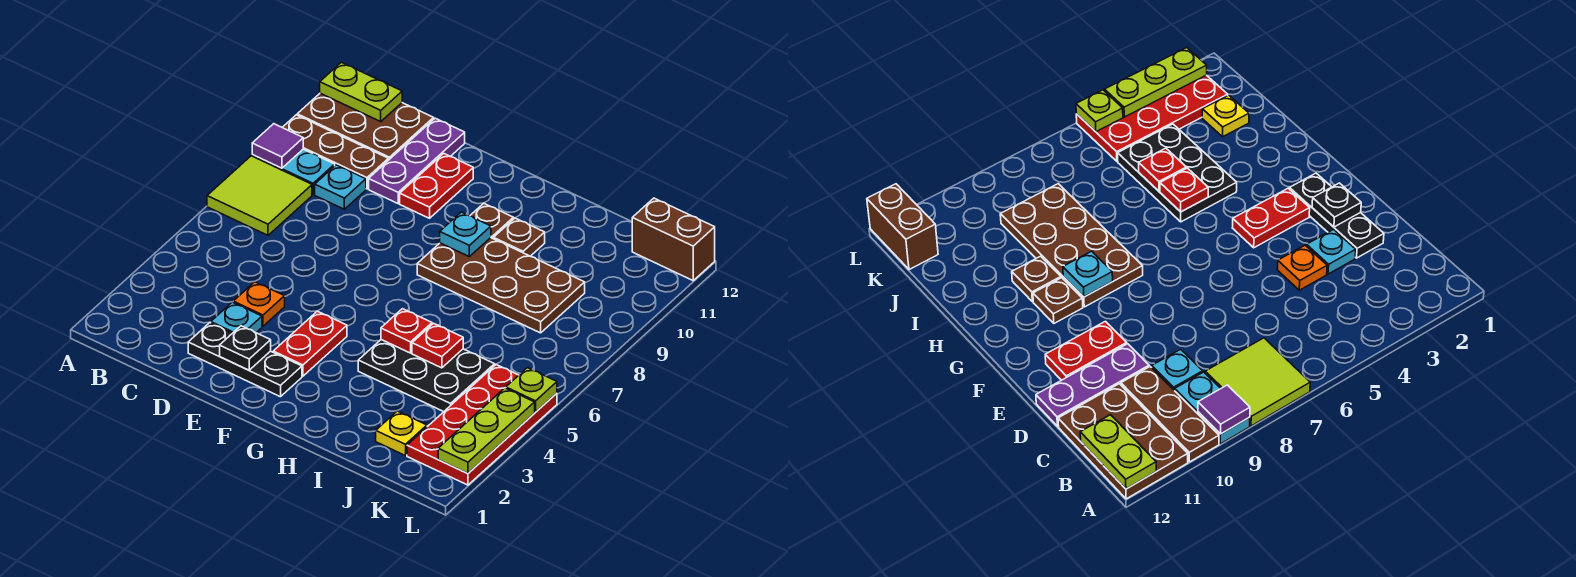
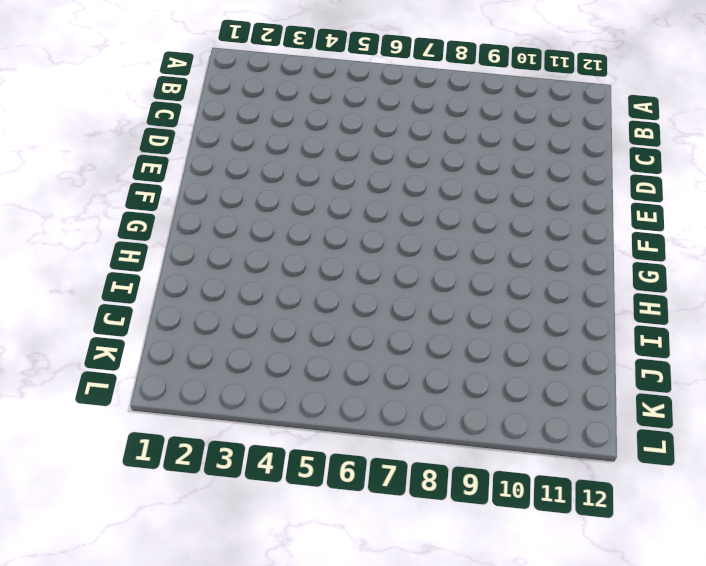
none -> lime 2x2 tile [207,156,312,235]
none -> cyan 1x2 plate [252,149,335,194]
none -> brown 1x3 plate [282,115,388,189]

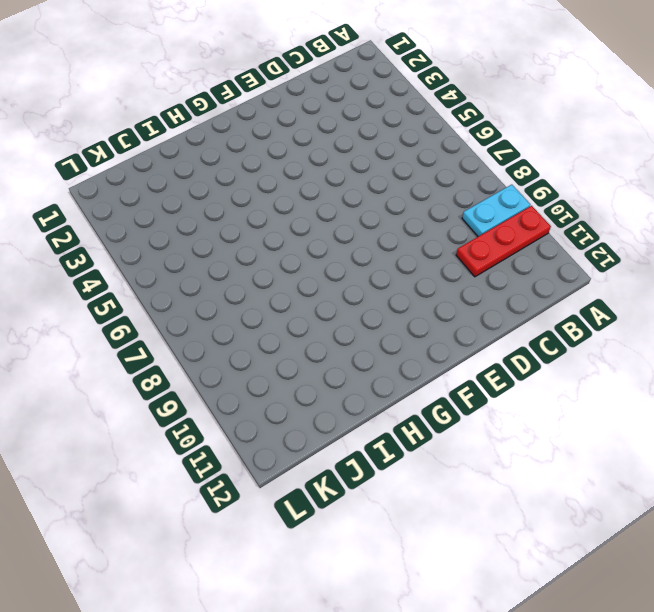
red 1x3 plate [456,206,551,277] -> brown 1x3 plate [282,115,388,189]
none -> lime 2x2 tile [207,156,312,235]
none -> brown 2x3 plate [297,93,434,160]
none -> cyan 1x1 plate [315,165,366,209]

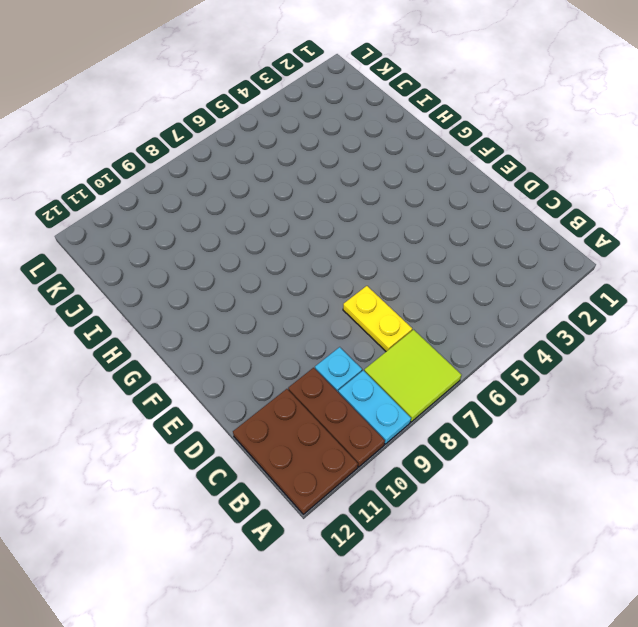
yellow 1x2 plate [343,286,412,351] -> none
none -> black 1x3 plate [188,323,302,397]
none -> cyan 1x1 plate [211,302,262,333]
none -> orange 1x1 plate [233,282,285,326]

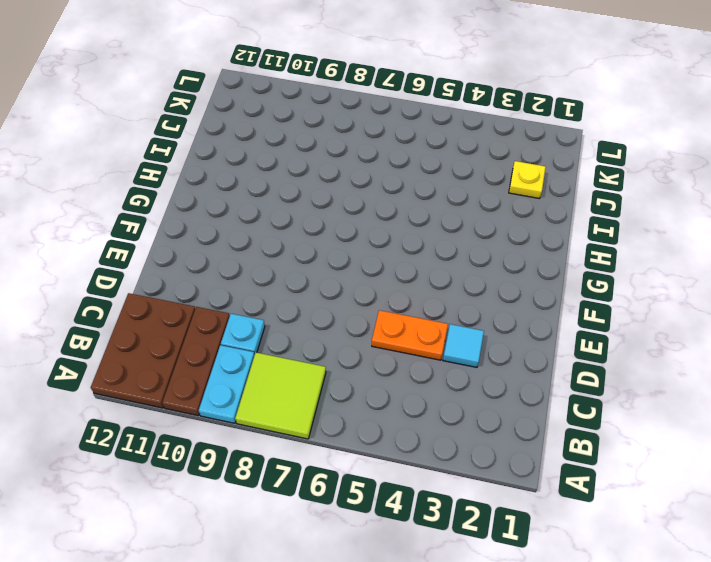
cyan 1x1 tile [443,324,484,367] -> cyan 1x1 plate [211,302,262,333]
orange 1x2 plate [372,310,448,360] -> orange 1x1 plate [233,282,285,326]
none -> black 1x3 plate [188,323,302,397]
none -> purple 1x3 plate [369,118,465,203]
none -> red 1x2 plate [400,154,473,218]

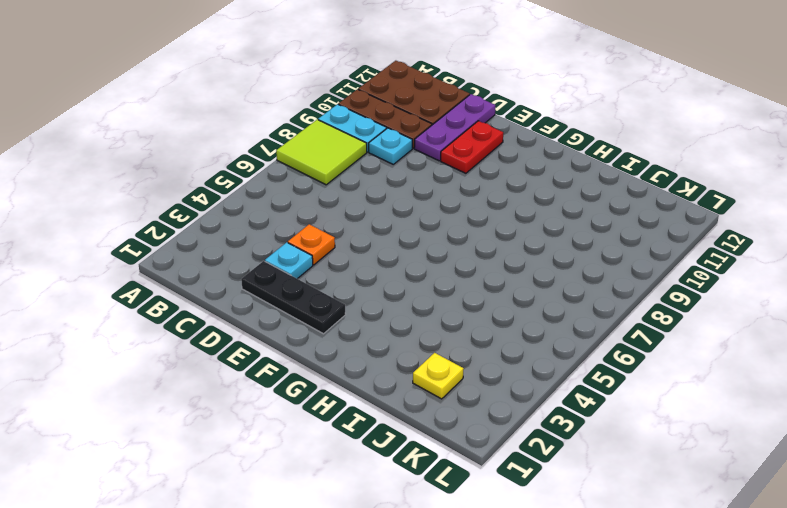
none -> red 1x2 plate [273,311,347,376]
none -> brown 2x4 plate [417,238,585,333]
none -> brown 1x1 plate [470,203,513,239]

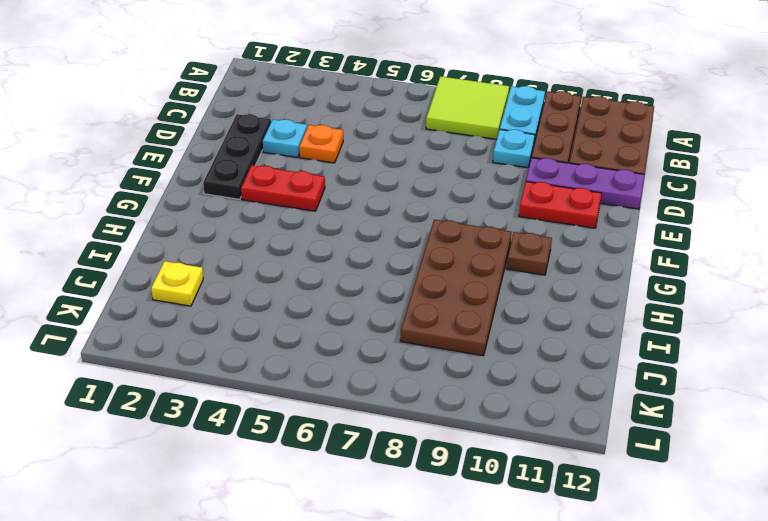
none -> black 2x3 plate [358,340,495,412]
none -> brown 1x1 plate [494,218,545,256]
none -> red 2x4 plate [407,365,557,485]

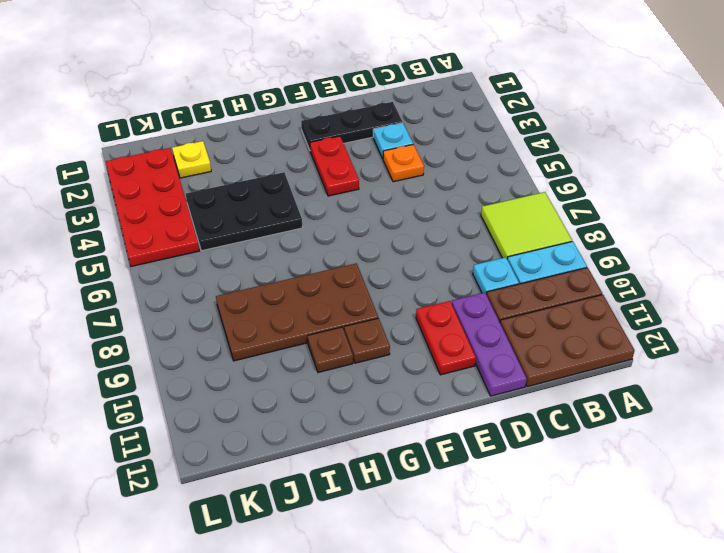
none -> brown 1x2 brick [632,198,715,280]
none -> purple 1x1 tile [252,124,303,168]
none -> lime 1x2 plate [320,62,402,122]

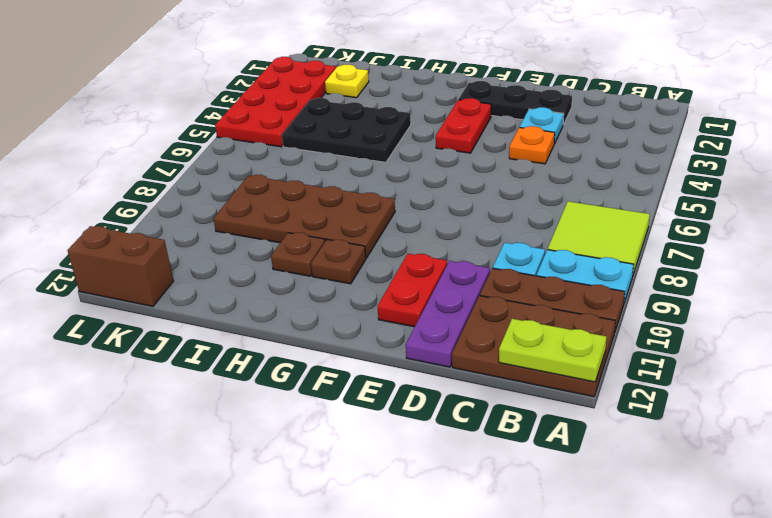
none -> purple 1x1 tile [252,124,303,168]
none -> black 1x1 plate [220,326,271,370]
none -> cyan 1x1 plate [440,212,491,257]

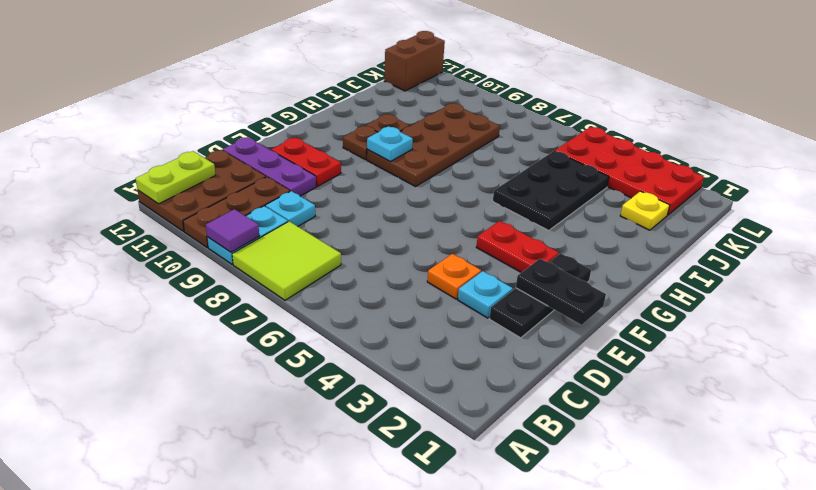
black 1x2 plate [516,259,606,325] -> black 1x1 plate [220,326,271,370]
none -> red 1x1 plate [381,309,432,353]
none -> red 1x1 plate [412,323,463,368]
none -> lime 1x3 plate [438,388,535,474]

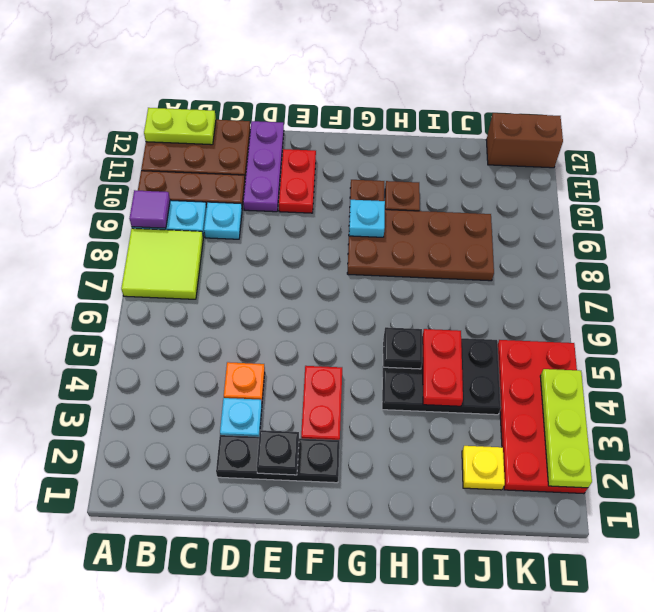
black 1x1 plate [384,327,422,369] -> red 1x1 plate [381,309,432,353]
red 1x2 plate [422,329,463,406] -> red 1x1 plate [412,323,463,368]
none -> lime 1x1 plate [506,368,557,412]

